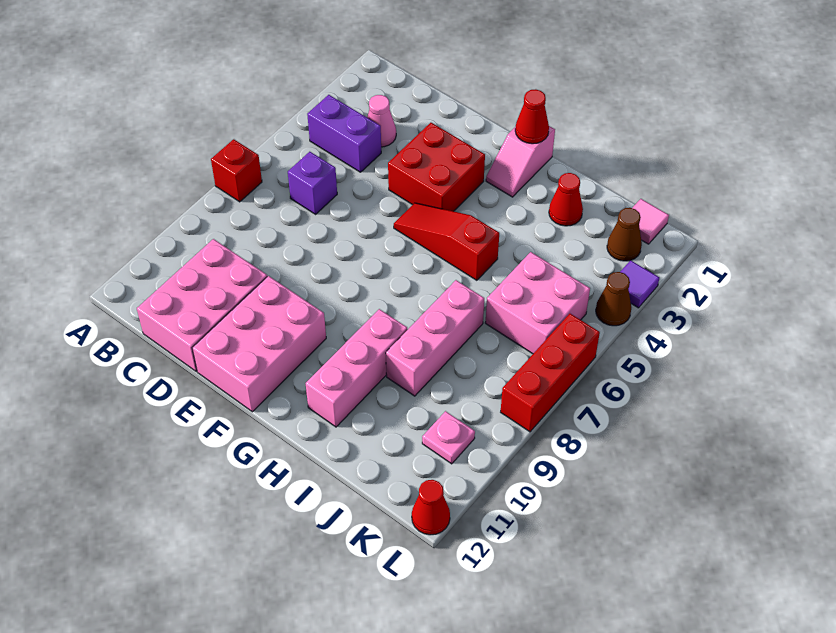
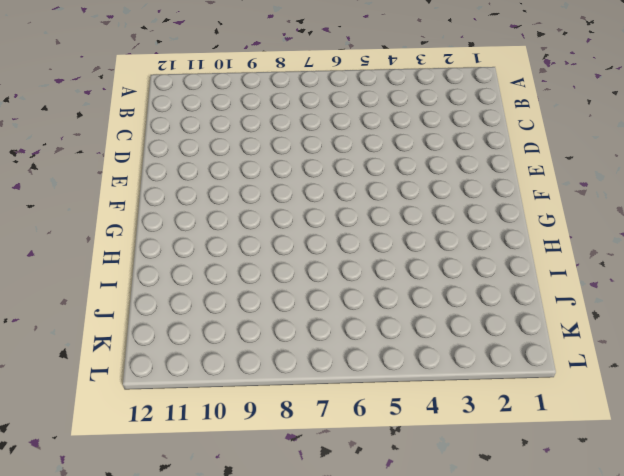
none -> red 1x1 brick [211,139,262,202]
none -> purple 1x2 brick [307,95,381,172]
none -> pink 1x1 cone [367,95,396,147]

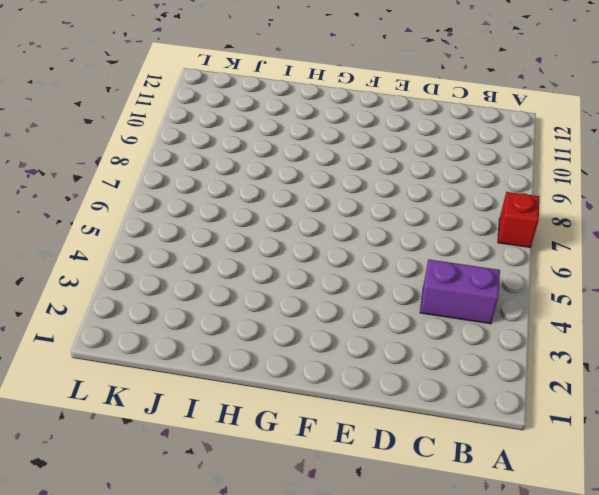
none -> pink 1x1 cone [367,95,396,147]
none -> purple 1x1 brick [288,152,337,214]
none -> pink 2x3 brick [137,239,267,372]

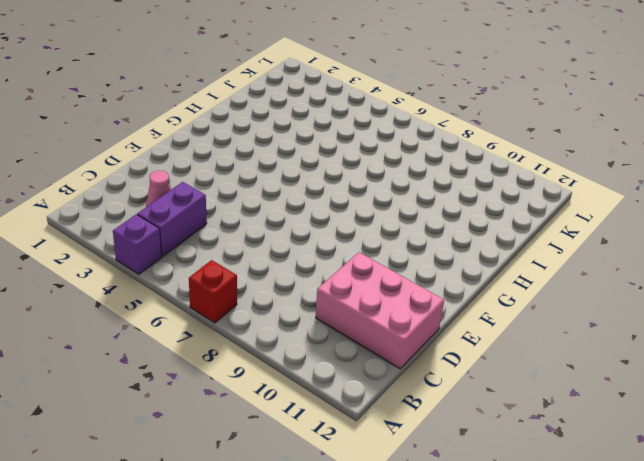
purple 1x1 brick [113,214,162,274] -> purple 1x1 brick moved to [288,152,337,214]
none -> red 2x2 brick [388,123,485,211]
none -> pink 2x3 brick [192,276,326,412]
none -> red 1x3 slope [394,203,499,280]

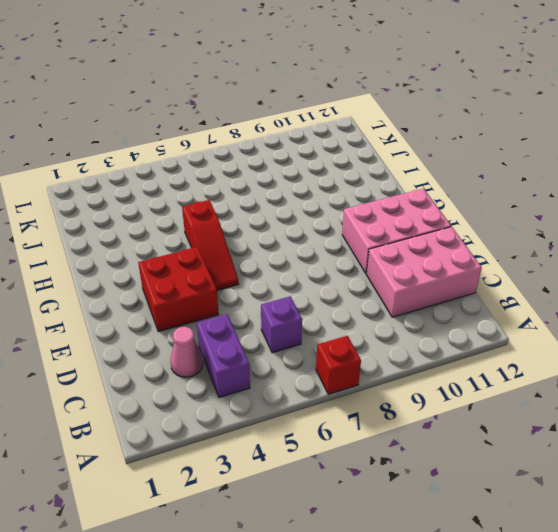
none -> pink 1x2 slope [486,126,555,197]
none -> pink 1x3 brick [306,309,408,427]
none -> red 1x1 cone [549,173,583,226]

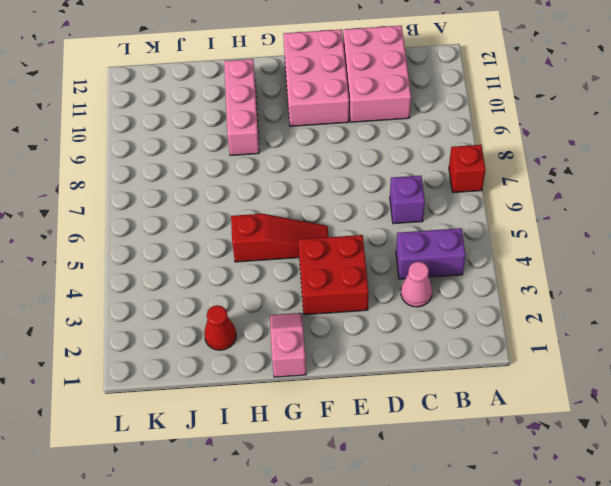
none -> pink 1x3 brick [386,280,484,396]
none -> pink 2x2 brick [485,252,590,354]
none -> pink 1x1 tile [633,199,669,244]

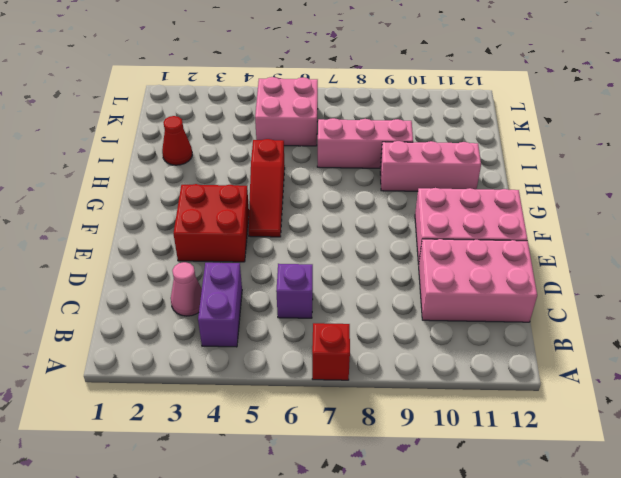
none -> pink 1x2 slope [486,126,555,197]
none -> pink 1x1 tile [633,199,669,244]
none -> brown 1x1 cone [607,208,642,261]

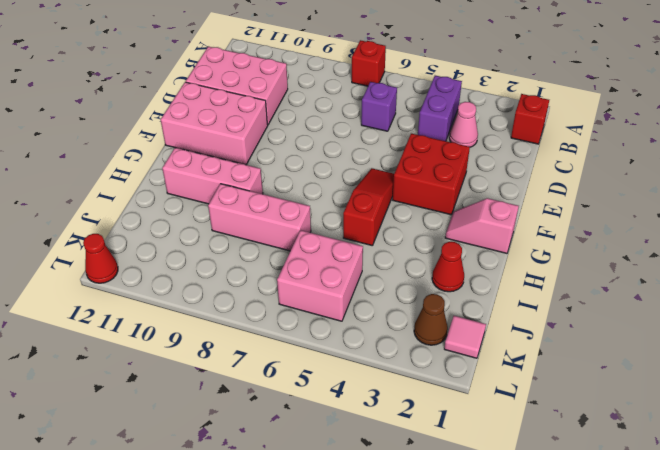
red 1x1 brick [511,94,549,144] -> none
none -> pink 1x1 plate [422,411,475,464]
none -> purple 1x1 tile [620,260,659,308]
none -> brown 1x1 cone [596,272,631,326]

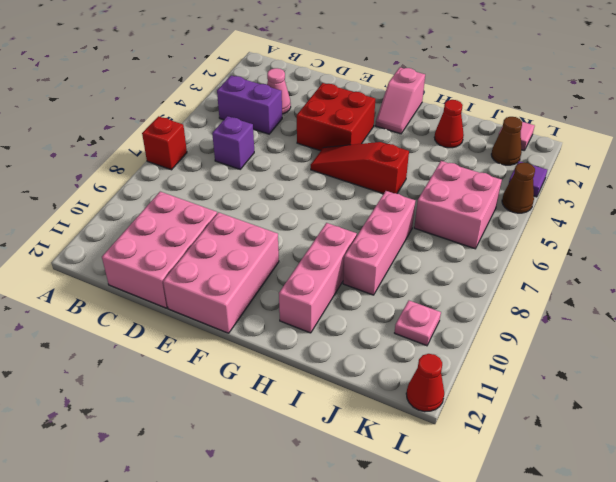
none -> red 1x3 brick [501,314,600,432]
none -> red 1x1 cone [515,89,549,144]

